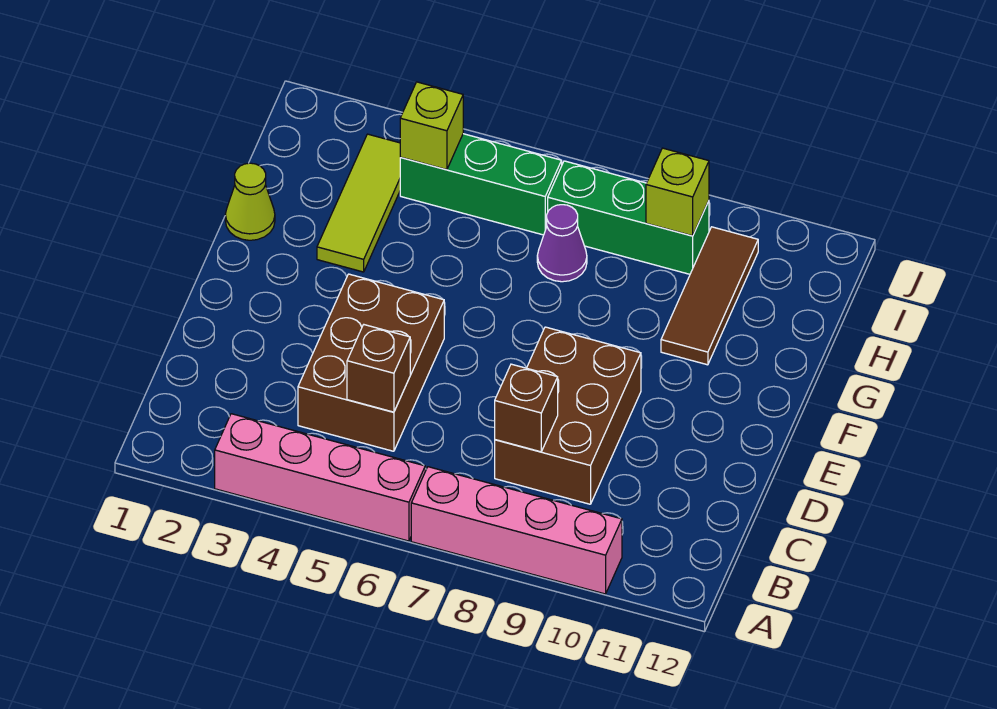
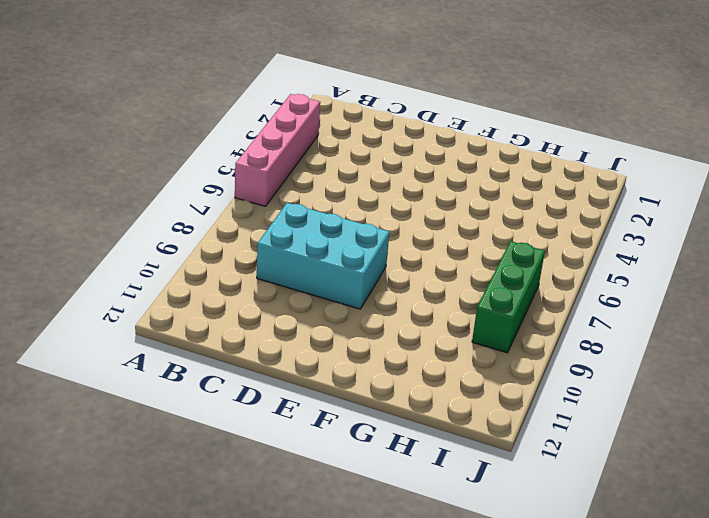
cyan 2x3 brick [257,203,389,309] -> brown 2x3 brick [495,327,641,504]
none -> pink 1x4 brick [411,467,622,594]
none -> brown 2x3 brick [298,274,444,451]
none -> lime 1x1 cone [225,163,275,240]

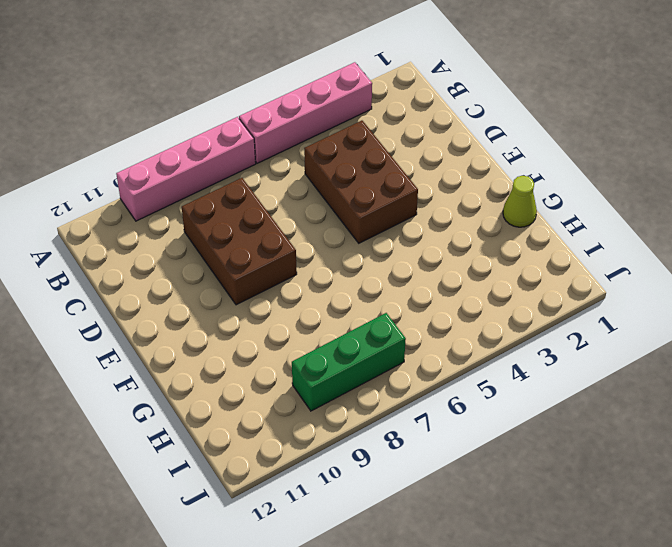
none -> lime 1x3 tile [317,134,401,272]
none -> brown 1x3 tile [661,227,758,365]
none -> purple 1x1 cone [537,205,587,282]

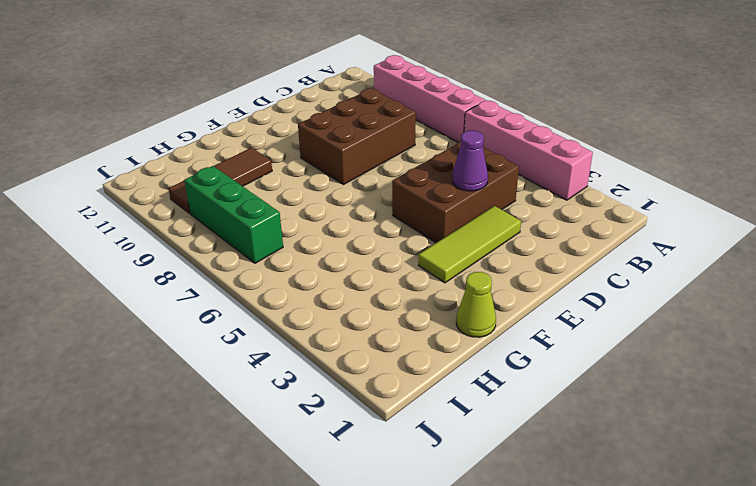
lime 1x3 tile [418,206,521,283] -> lime 1x3 tile moved to [317,134,401,272]
purple 1x1 cone [452,131,488,191] -> purple 1x1 cone moved to [537,205,587,282]
none -> green 1x3 brick [400,134,562,235]
none -> brown 1x1 brick [347,325,410,412]
none -> brown 1x1 brick [495,364,558,452]

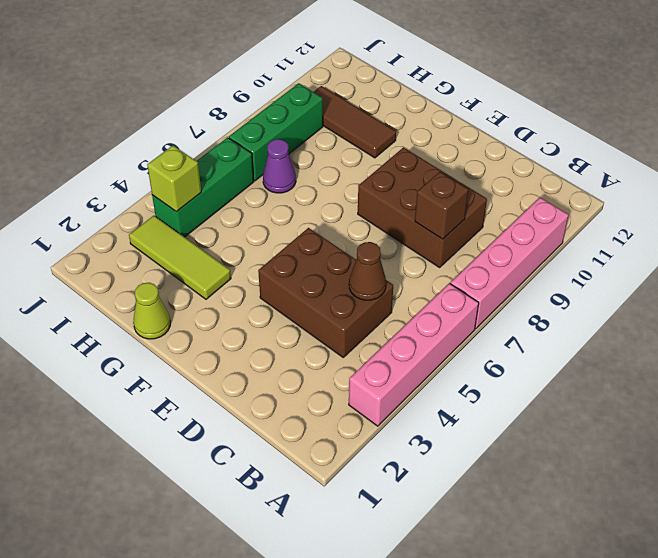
brown 1x1 cone [349,242,386,300] -> brown 1x1 brick [347,325,410,412]
none -> lime 1x1 brick [646,148,709,236]

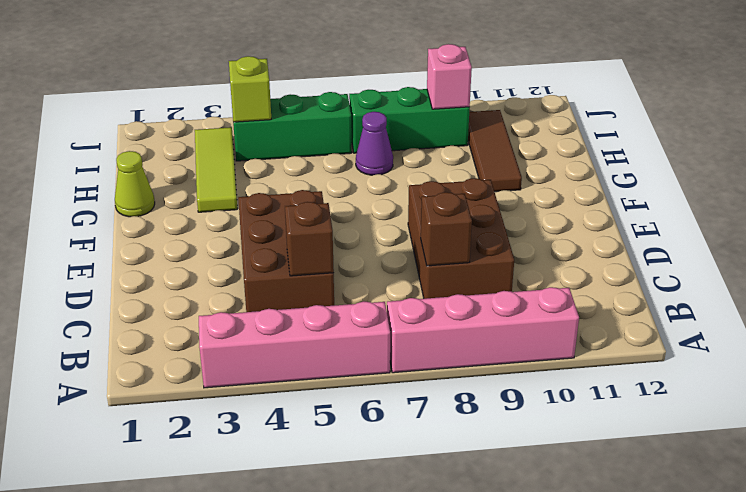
pink 1x1 brick [427,44,472,109] -> lime 1x1 brick [646,148,709,236]

